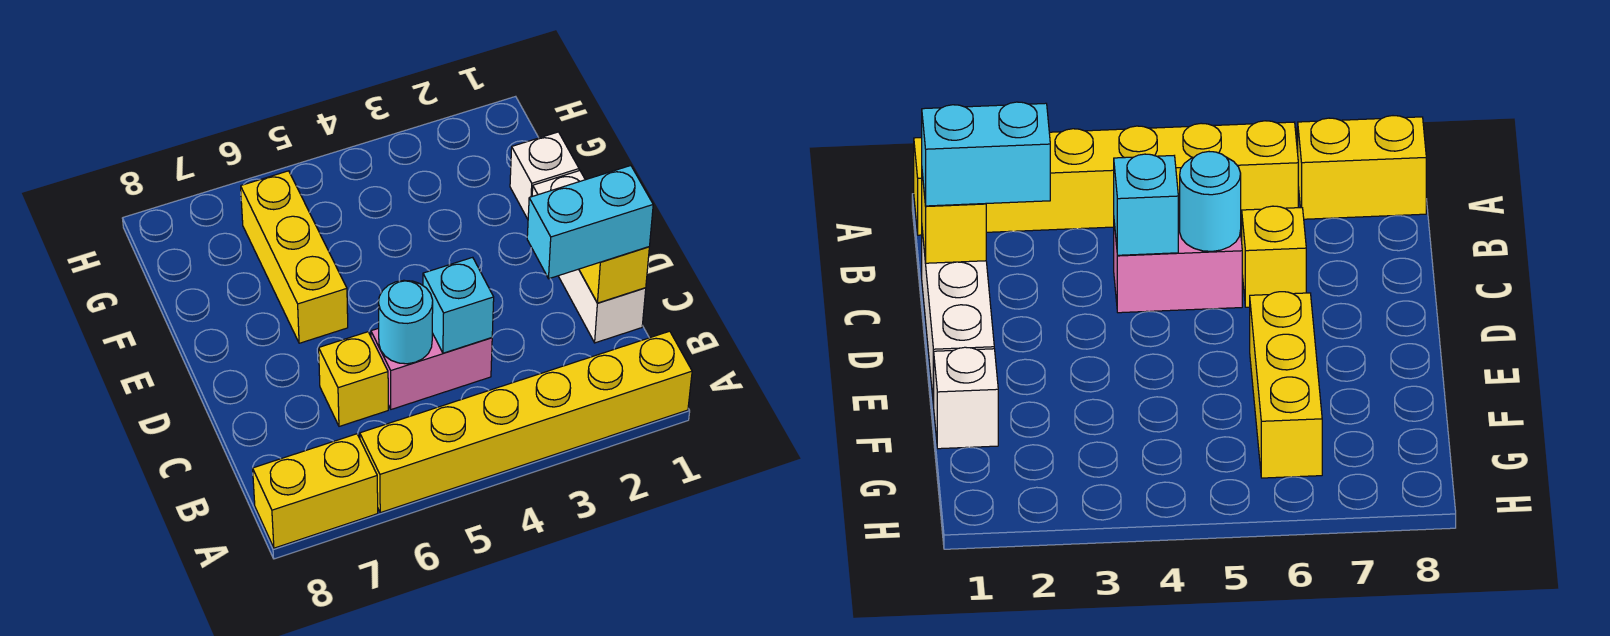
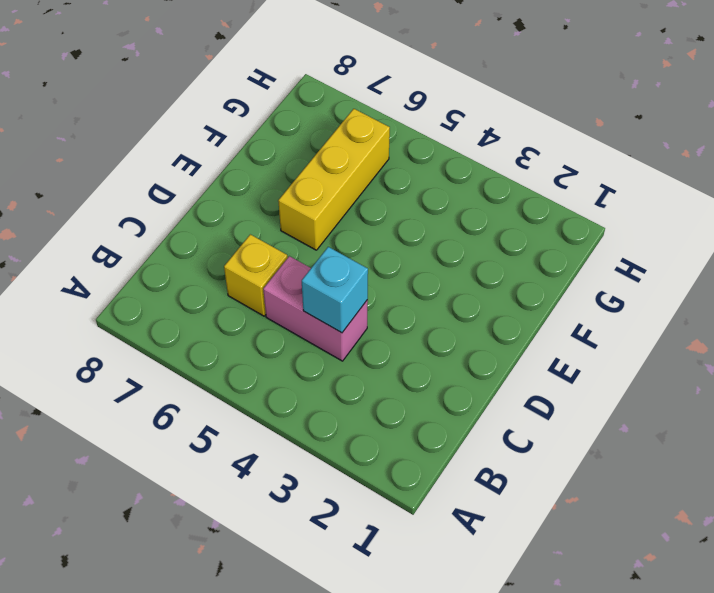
none -> yellow 1x6 brick [360,331,692,513]
none -> yellow 1x2 brick [253,434,378,548]

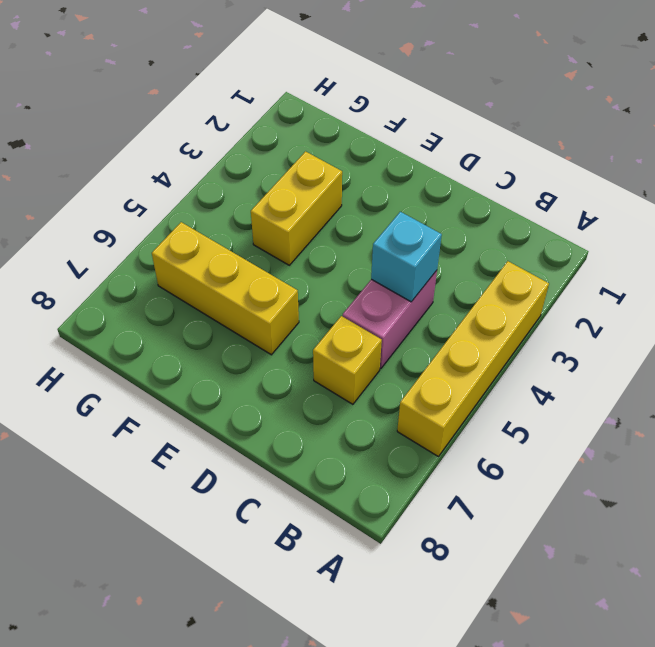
yellow 1x4 brick [397,261,549,457] -> yellow 1x6 brick [360,331,692,513]
yellow 1x2 brick [251,151,342,265] -> yellow 1x2 brick moved to [253,434,378,548]
none -> white 1x3 brick [532,171,646,343]
none -> white 1x1 brick [510,132,579,219]

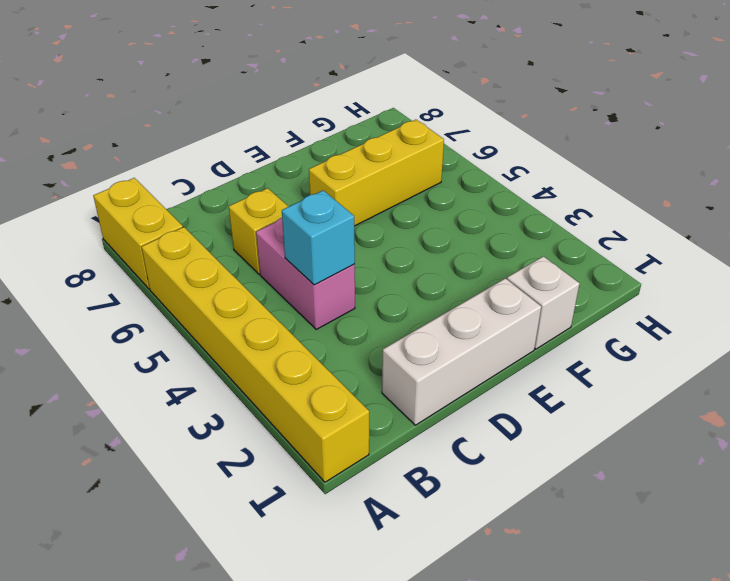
none -> yellow 1x1 brick [579,247,649,303]
none -> cyan 1x1 round brick [379,280,433,364]

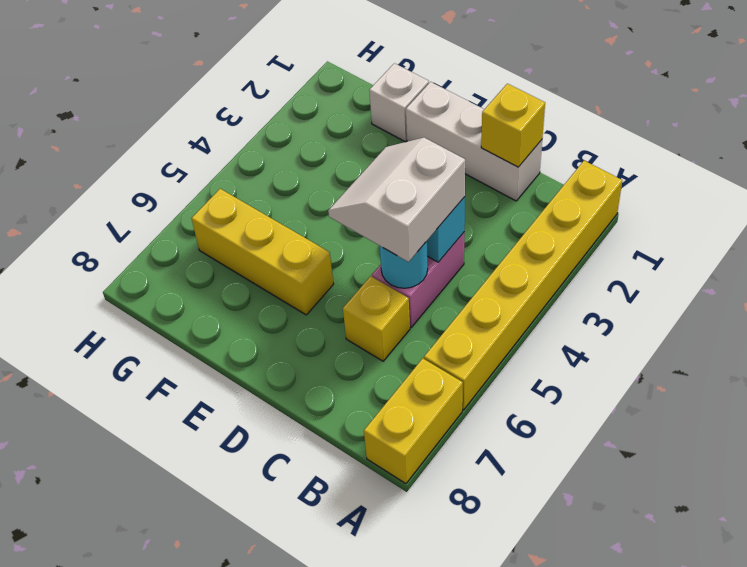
white 2x2 slope [328,138,465,262] -> none
none -> cyan 1x2 brick [527,166,653,279]

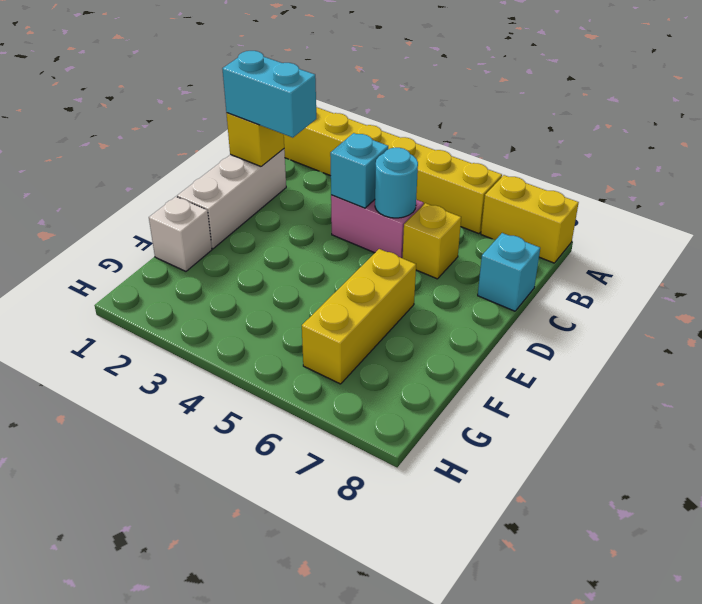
cyan 1x1 brick [478,233,540,311] -> none

